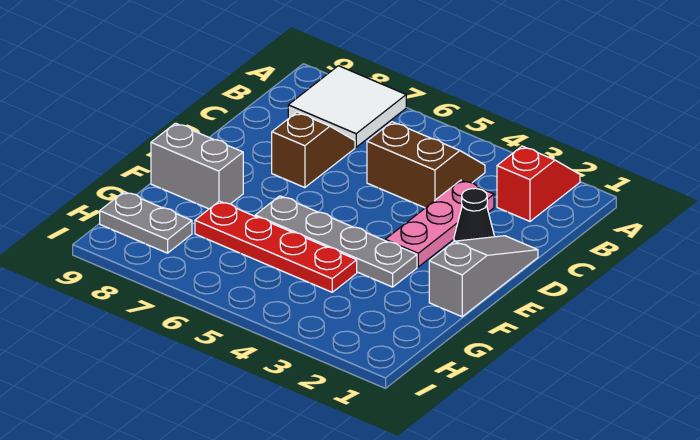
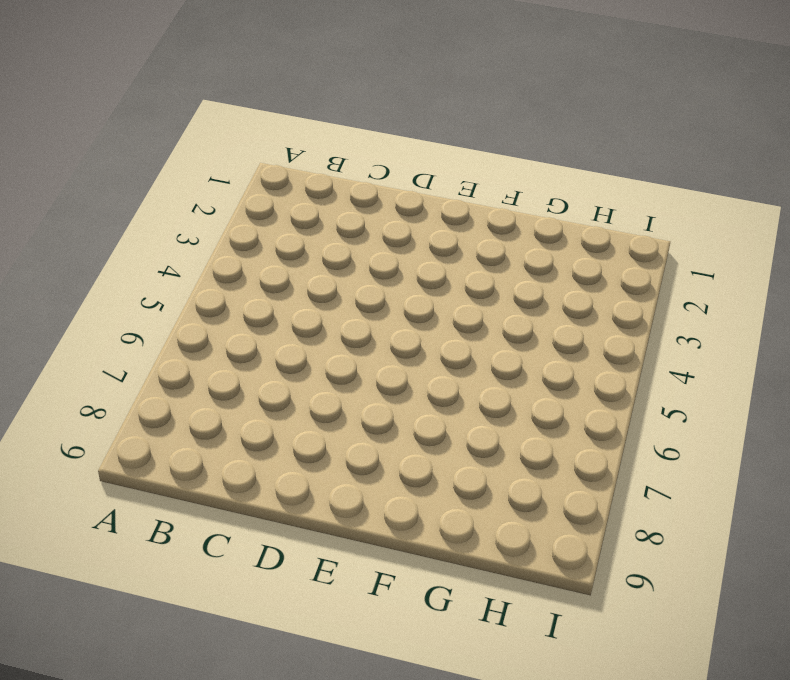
none -> red 1x2 slope [497,146,580,221]
none -> white 2x2 tile [288,66,406,147]

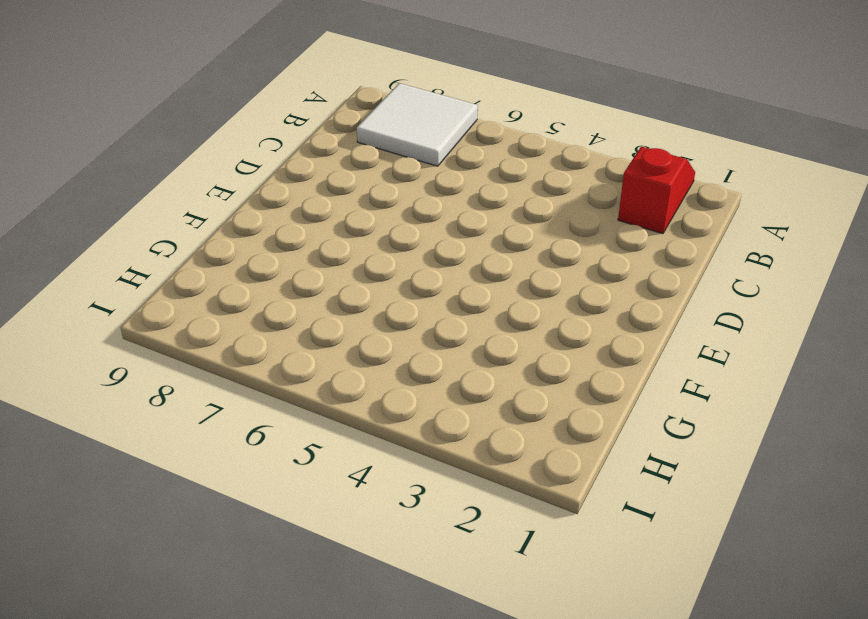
none -> brown 2x2 slope [367,122,485,208]
none -> pink 1x3 plate [385,180,494,267]

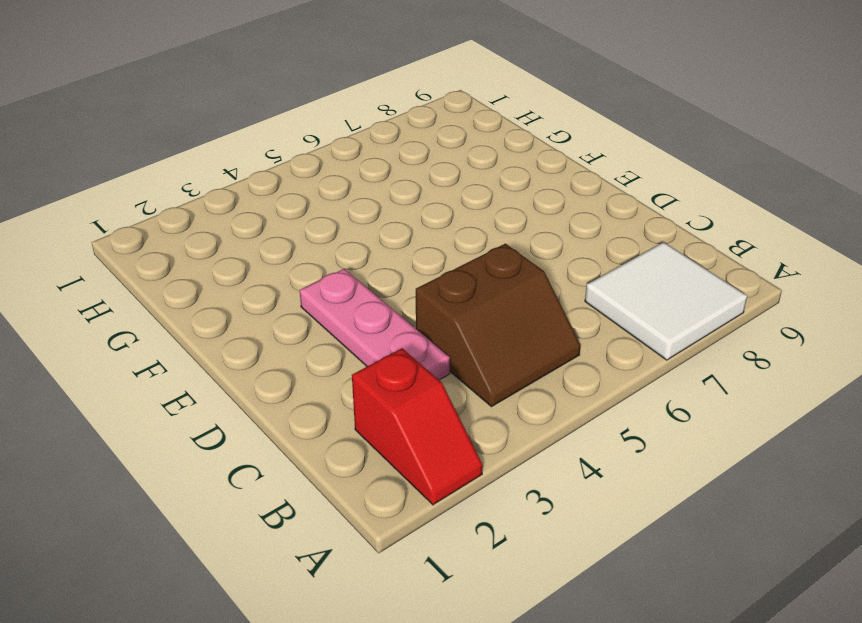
none -> brown 1x2 slope [272,112,355,188]
none -> grey 1x3 slope [429,236,538,317]

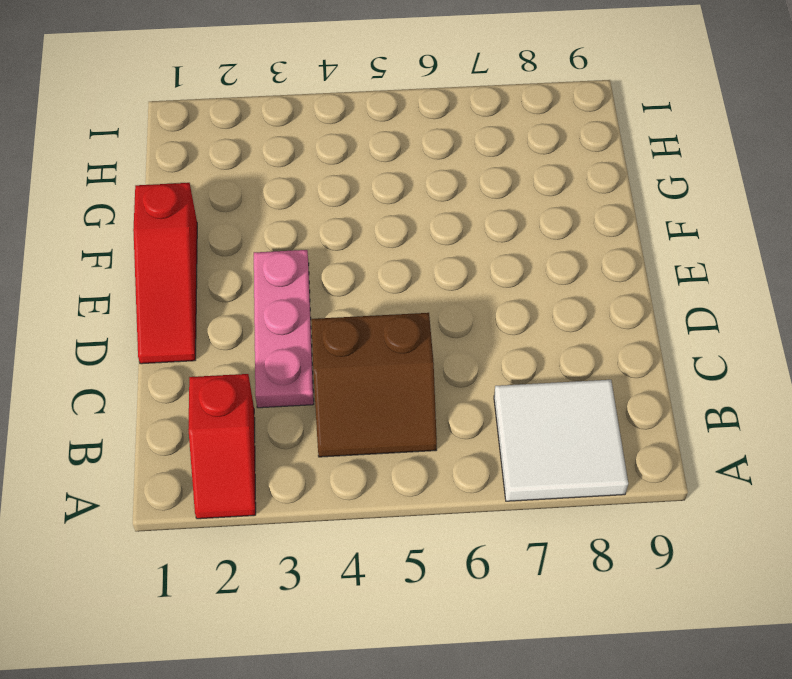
red 1x3 slope [133,183,197,364] -> grey 1x3 slope [429,236,538,317]
none -> brown 1x2 slope [272,112,355,188]
none -> black 1x1 cone [454,188,495,241]

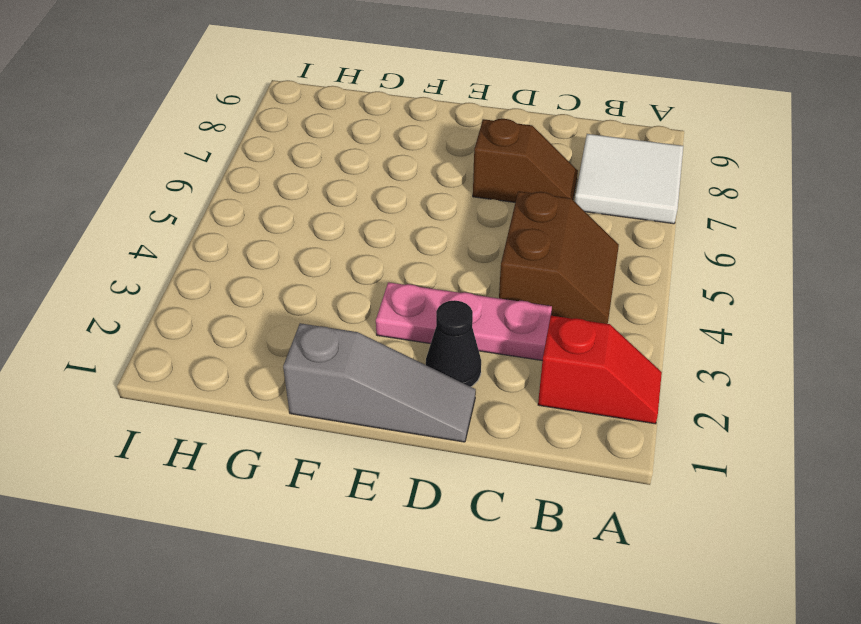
none -> grey 1x4 plate [255,196,417,287]
none -> grey 1x2 brick [151,123,243,209]

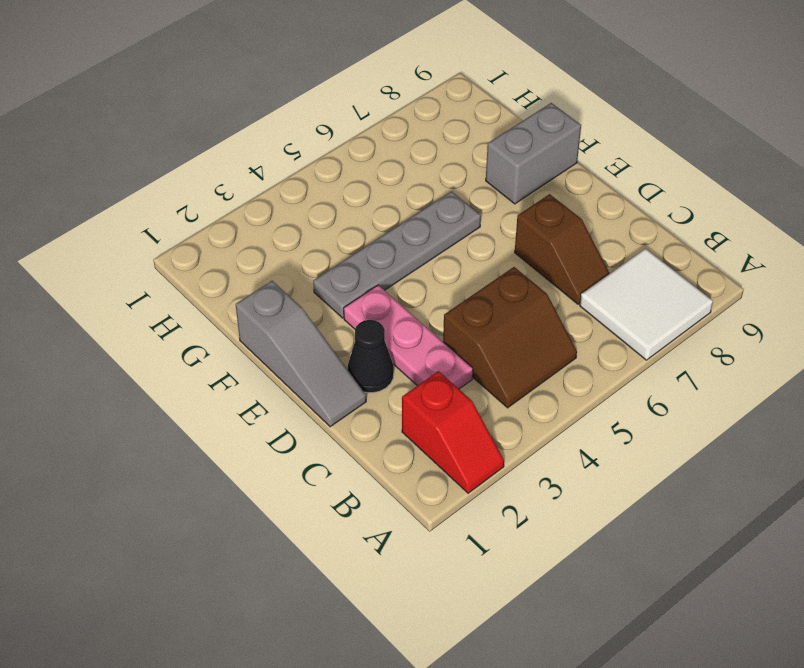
none -> red 1x4 plate [195,201,357,292]
none -> grey 1x2 plate [100,192,192,253]

